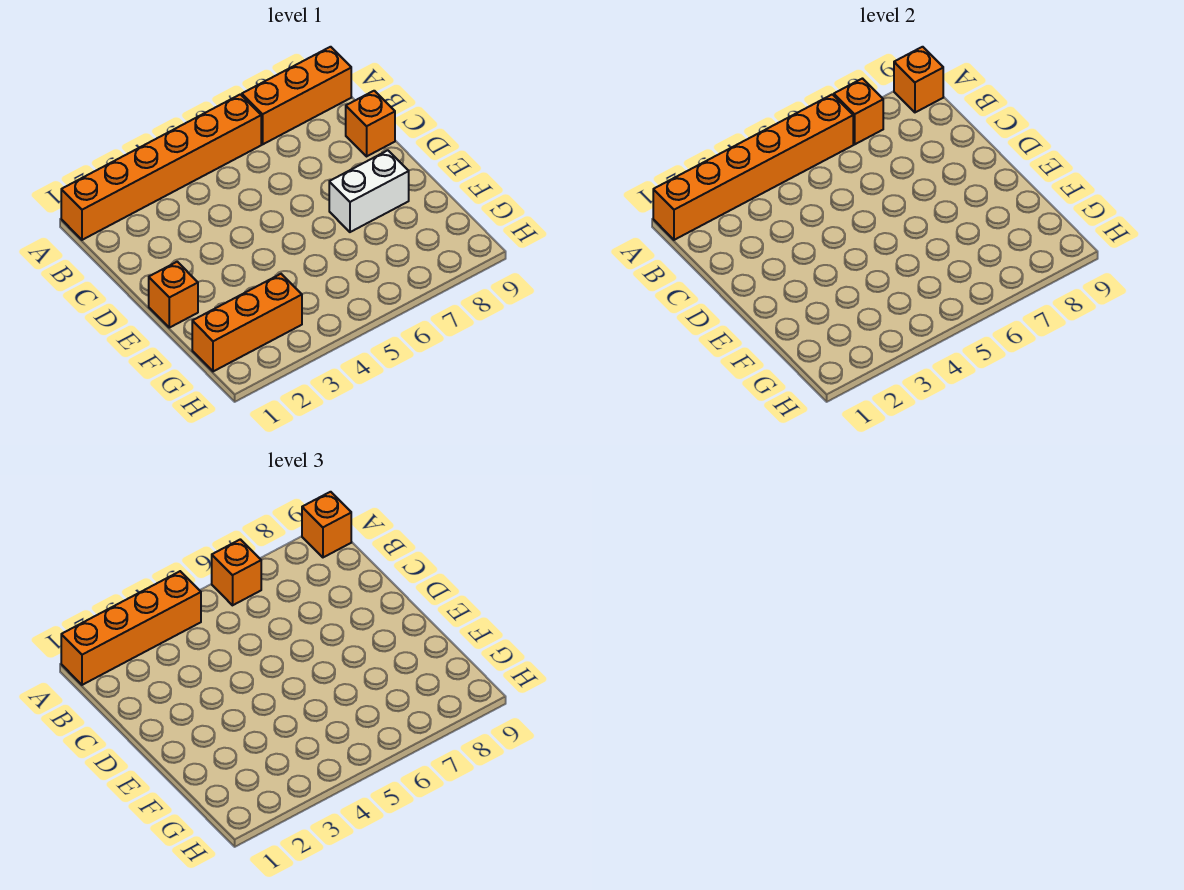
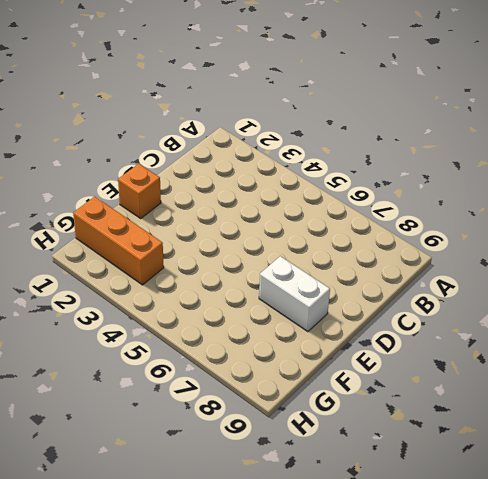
none -> orange 1x6 brick [61,94,261,240]
none -> orange 1x3 brick [242,47,351,144]
none -> orange 1x1 brick [346,91,395,156]

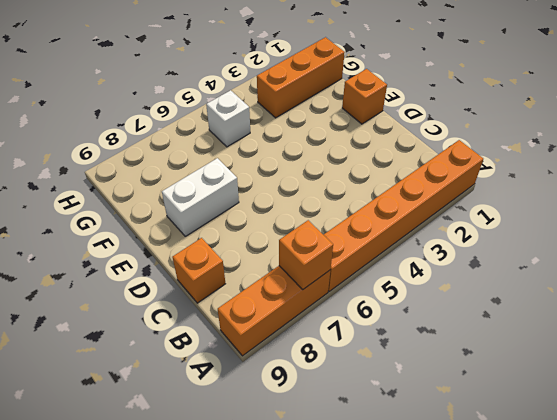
white 1x1 brick [206,90,250,147] -> none
none -> orange 1x6 brick [653,94,853,240]
none -> orange 1x1 brick [894,47,943,112]
none -> orange 1x4 brick [61,571,201,685]

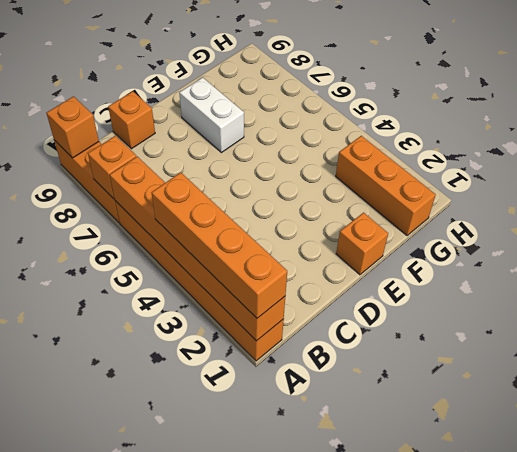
none -> orange 1x1 brick [212,539,261,605]
none -> orange 1x1 brick [302,492,351,557]

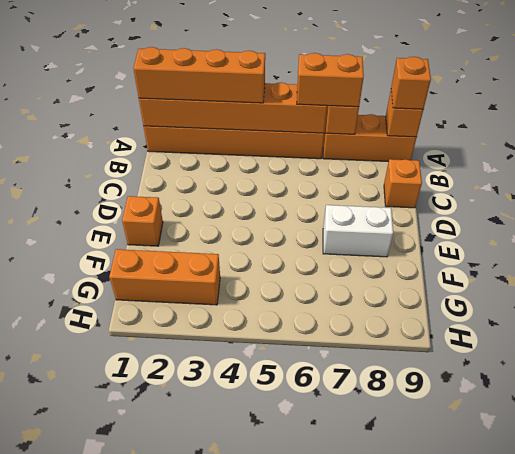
orange 1x2 brick [297,53,364,107] -> orange 1x1 brick [212,539,261,605]

